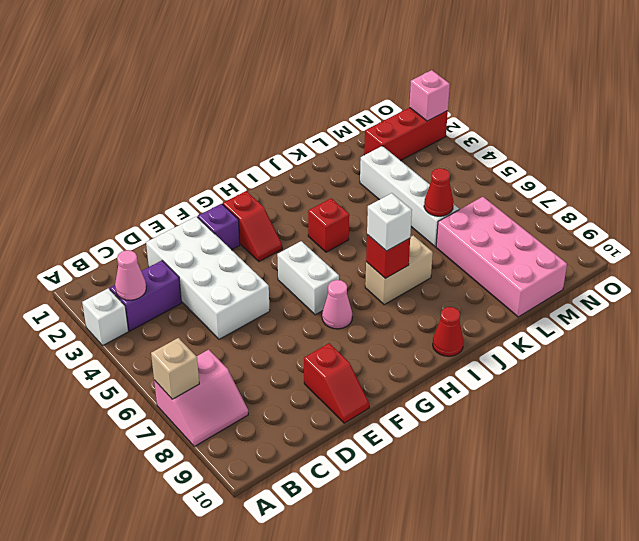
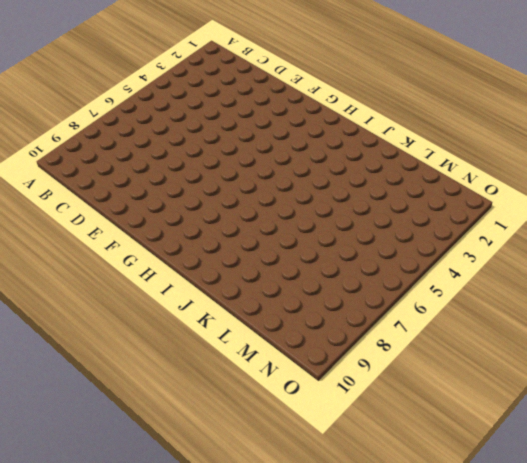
none -> white 1x1 brick [82,288,128,345]
none -> pink 2x2 slope [154,350,248,446]
none -> purple 1x2 brick [110,261,181,331]

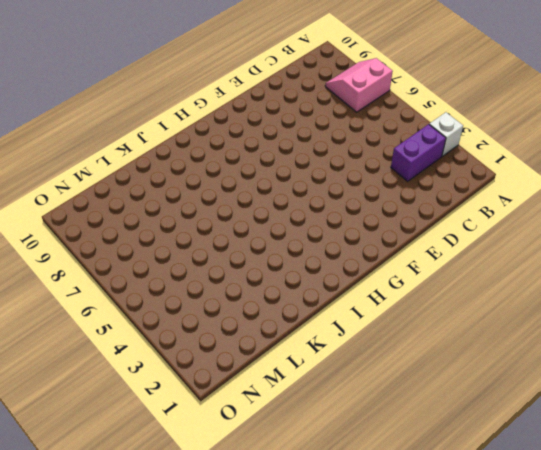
none -> white 2x4 brick [146,217,270,339]
none -> red 1x2 slope [304,343,369,423]
none -> purple 1x1 brick [198,204,240,250]

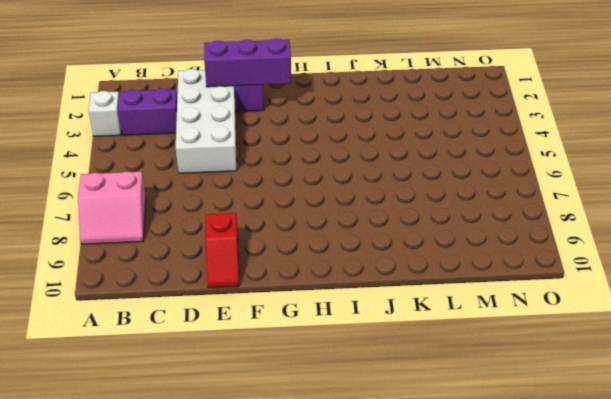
purple 1x3 brick [204,38,291,87] -> none
none -> red 1x2 slope [223,191,282,261]
none -> white 1x2 brick [277,241,339,315]
none -> pink 1x1 cone [322,280,352,329]

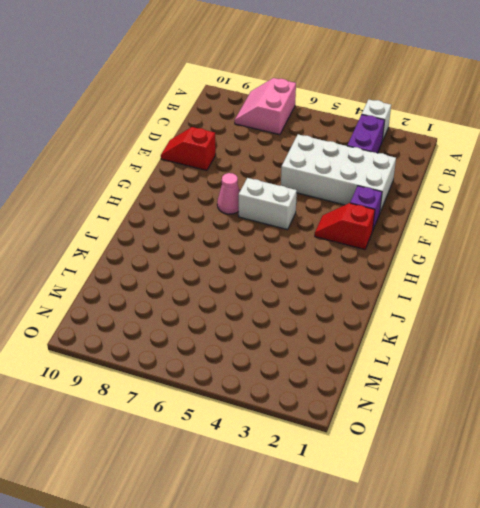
none -> red 1x1 brick [308,198,349,252]
none -> tan 1x2 brick [365,235,433,305]
none -> red 1x1 cone [433,307,464,356]

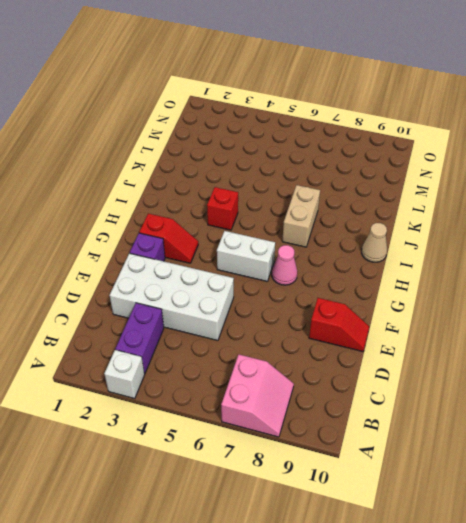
tan 1x1 cone [362,223,387,262] -> red 1x1 cone [433,307,464,356]
none -> white 1x4 brick [360,146,459,247]
none -> pink 2x4 brick [436,197,567,317]
none -> red 1x3 brick [364,108,448,161]

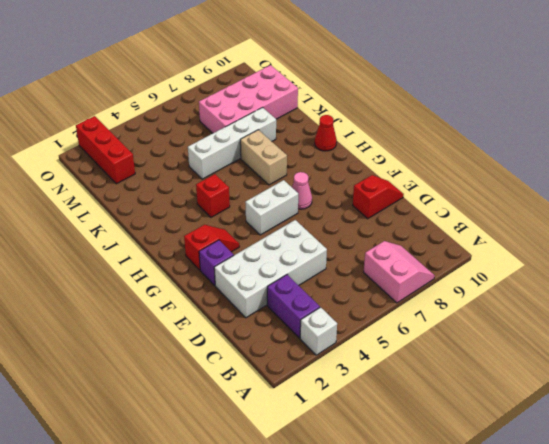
white 1x4 brick [188,108,276,179] -> white 1x4 brick moved to [360,146,459,247]
none -> tan 1x1 brick [151,338,199,399]
none -> pink 1x1 cone [115,250,146,300]
none -> red 1x1 brick [366,235,410,278]

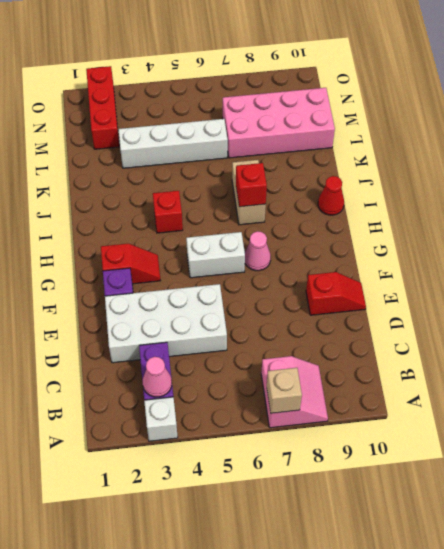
none -> red 1x1 cone [424,168,454,216]
none -> pink 1x1 brick [409,70,450,121]
none -> white 1x1 brick [367,193,412,251]

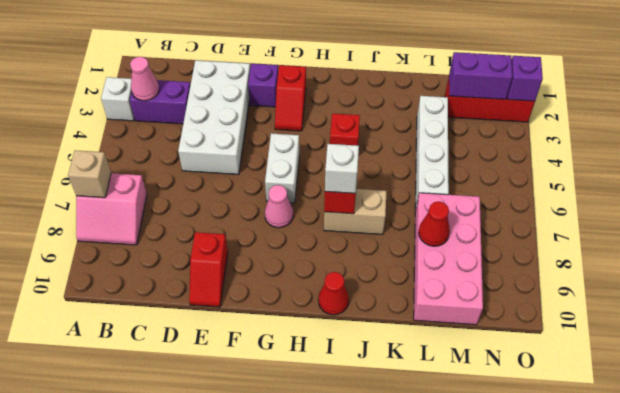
red 1x1 cone [419,201,450,246] -> red 1x1 cone moved to [424,168,454,216]
purple 1x2 brick [449,52,512,99] -> none
purple 1x1 brick [507,56,543,101] -> pink 1x1 brick [409,70,450,121]

